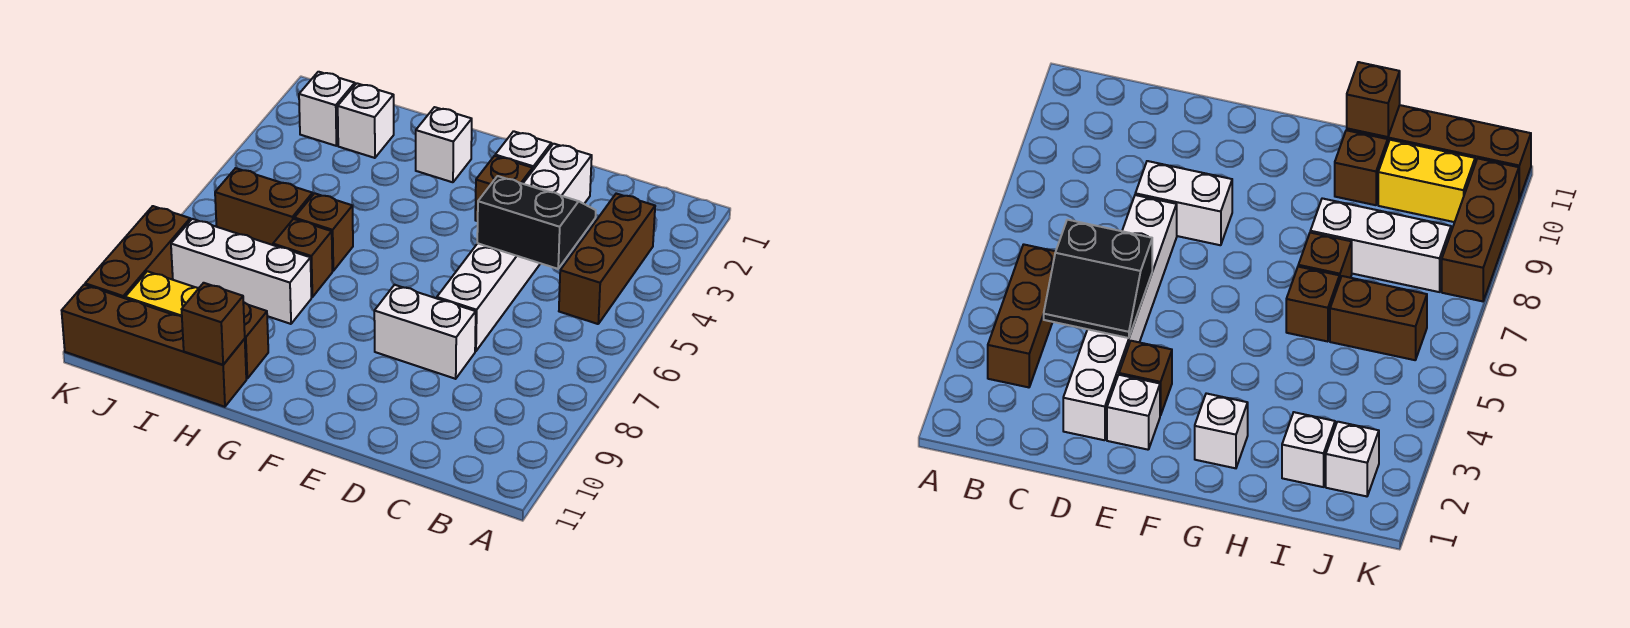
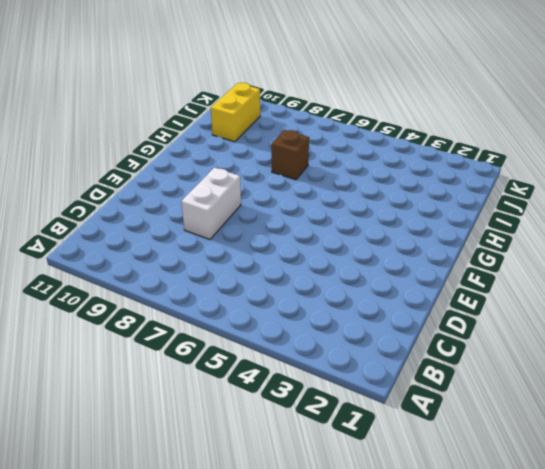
none -> brown 1x3 brick [559,194,655,324]
none -> white 1x6 brick [437,144,592,351]
none -> white 1x1 brick [495,131,551,170]

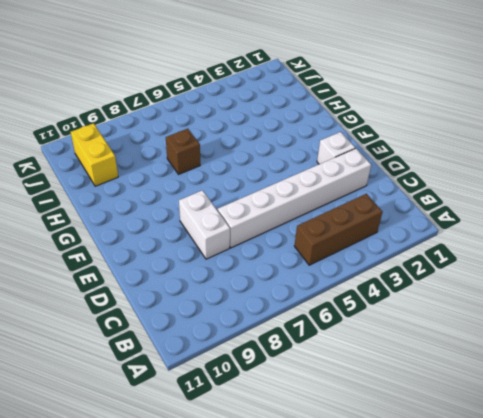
none -> brown 1x1 brick [475,156,533,221]
none -> white 1x1 brick [416,107,472,182]
none -> brown 1x1 brick [294,193,353,271]

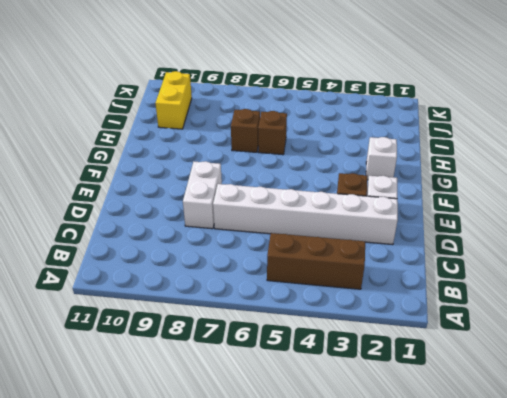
none -> white 1x3 brick [171,219,311,324]
none -> brown 1x1 brick [243,302,268,379]
none -> brown 1x4 brick [62,285,246,407]

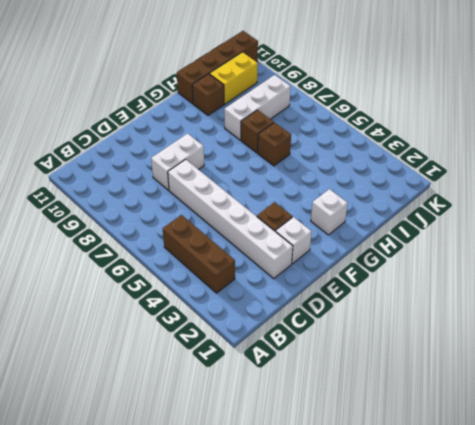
none -> white 1x1 brick [338,83,394,158]
none -> brown 1x2 brick [215,168,313,245]
none -> white 1x1 brick [299,72,355,146]

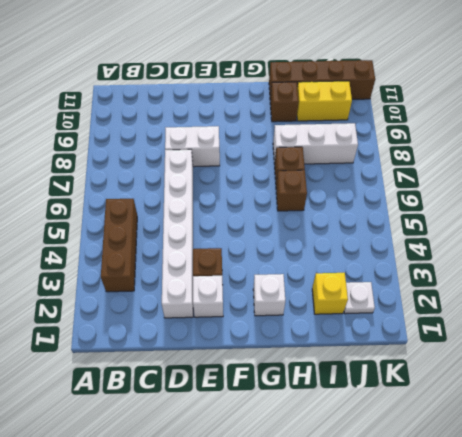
yellow 1x1 brick [312,273,348,314] -> white 1x1 brick [338,83,394,158]
white 1x1 plate [344,282,375,314] -> white 1x1 brick [299,72,355,146]
none -> brown 1x2 brick [215,168,313,245]
none -> brown 1x3 brick [85,206,190,298]
none -> black 2x2 slope [477,176,596,269]

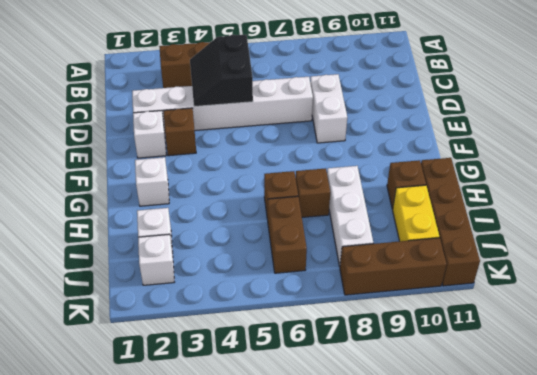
none -> brown 1x1 brick [182,283,245,365]

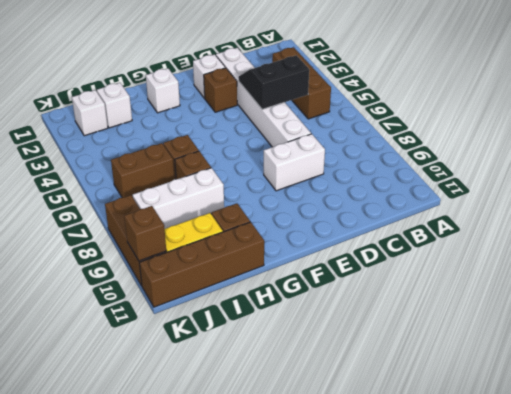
brown 1x1 brick [124,206,166,261] -> brown 1x1 brick moved to [182,283,245,365]

